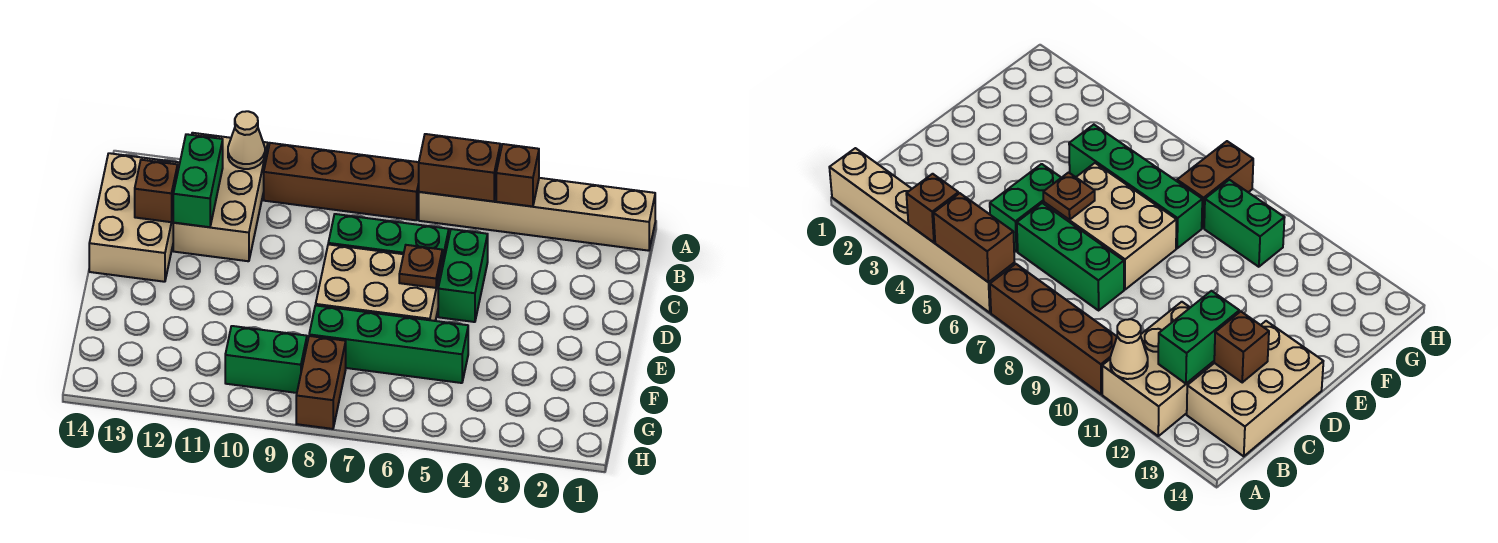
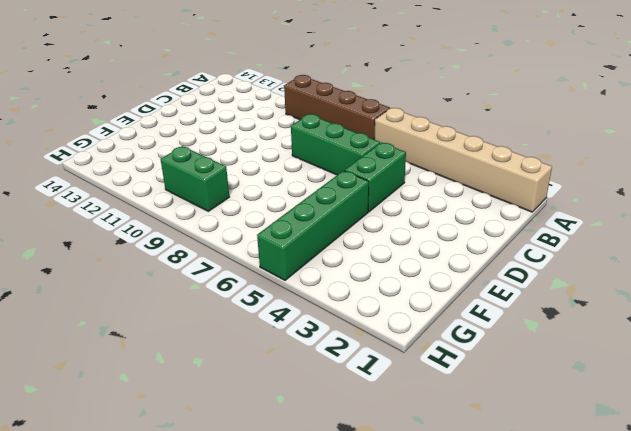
green 1x4 brick [257,171,369,280] -> green 1x4 brick turned to [309,305,468,383]
none -> tan 2x3 brick [173,133,268,261]
none -> tan 2x3 brick [89,153,180,282]
none -> tan 2x3 brick [316,244,442,321]

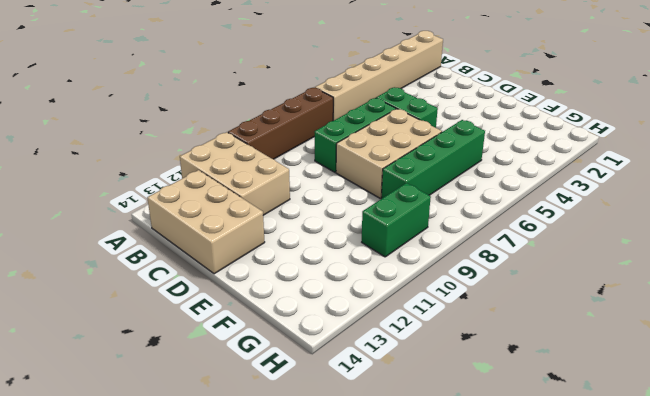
none -> brown 1x2 brick [296,336,346,429]
none -> brown 1x1 brick [496,144,539,207]
none -> brown 1x2 brick [419,134,500,201]

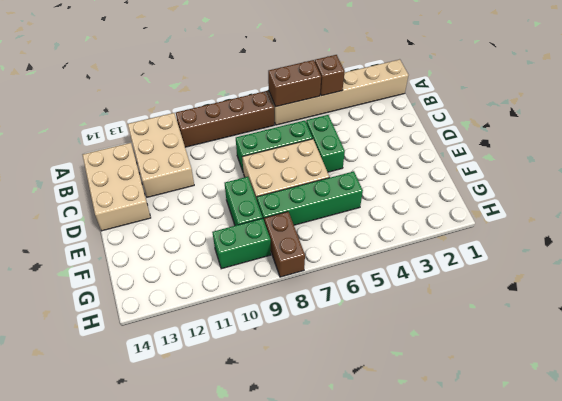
green 1x2 brick [225,177,263,226] -> green 1x2 brick moved to [173,134,223,227]
none -> tan 1x1 cone [228,111,265,169]
none -> brown 1x1 brick [135,160,178,222]
none -> brown 1x1 plate [399,245,442,288]

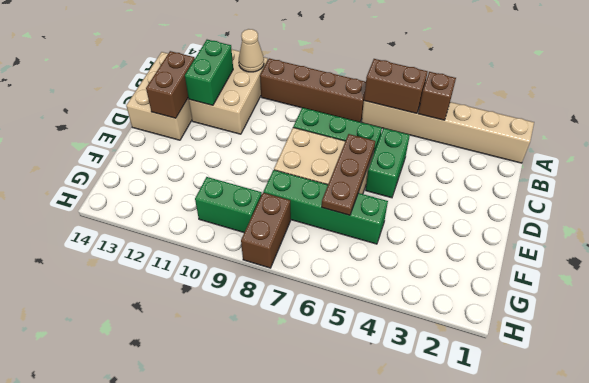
brown 1x2 brick [146,51,195,118] -> brown 1x1 brick [135,160,178,222]
brown 1x3 plate [322,134,375,215] -> brown 1x1 plate [399,245,442,288]

